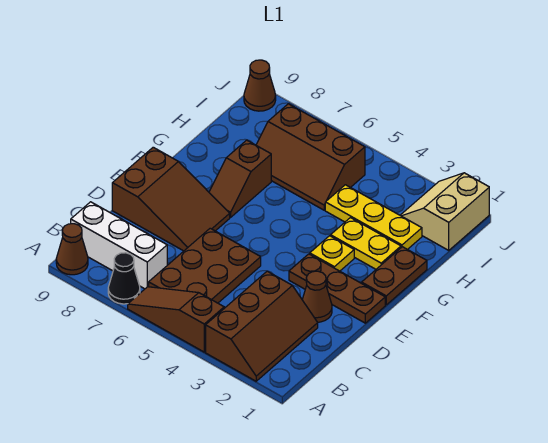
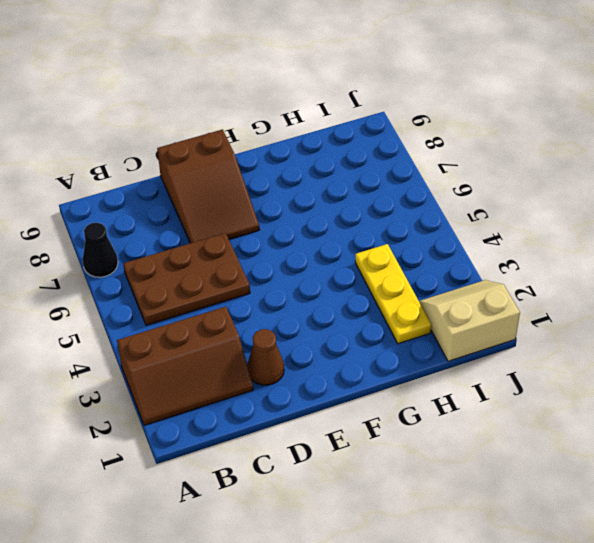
none -> brown 1x3 slope [128,287,224,352]
none -> brown 1x1 cone [56,224,88,275]
none -> white 1x3 brick [71,202,167,289]

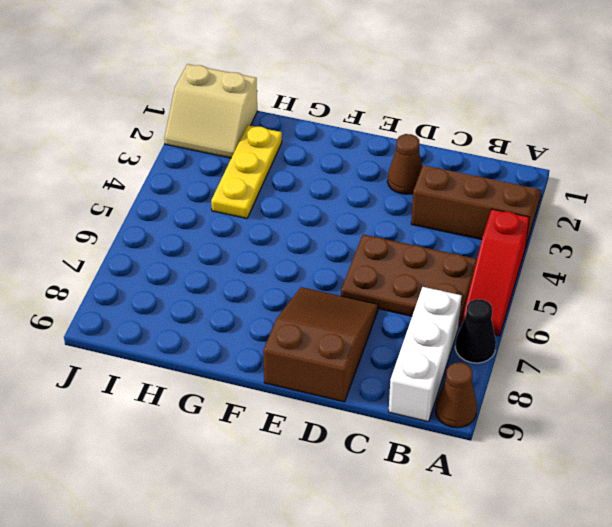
red 1x3 slope [461,209,529,336] -> brown 1x3 slope [128,287,224,352]
none -> brown 1x3 plate [289,254,385,323]
none -> brown 1x2 plate [362,247,427,305]
none -> yellow 1x1 plate [310,236,354,271]

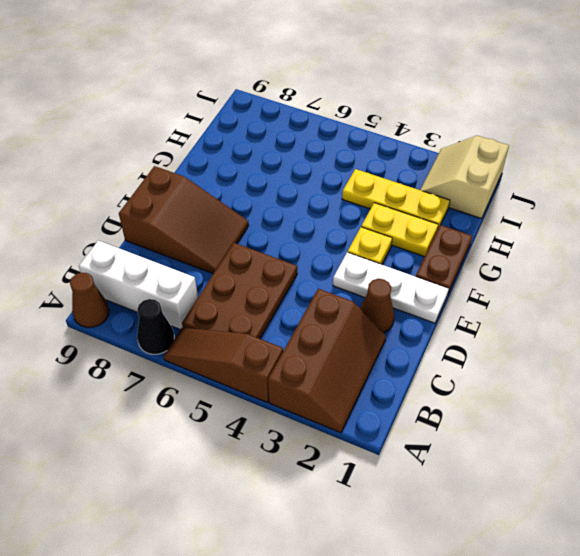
white 1x3 plate [333,252,449,323] -> brown 1x3 plate [289,254,385,323]
none -> brown 1x2 slope [209,140,271,217]
none -> brown 2x3 slope [256,104,365,210]
none -> brown 1x1 cone [244,60,276,111]

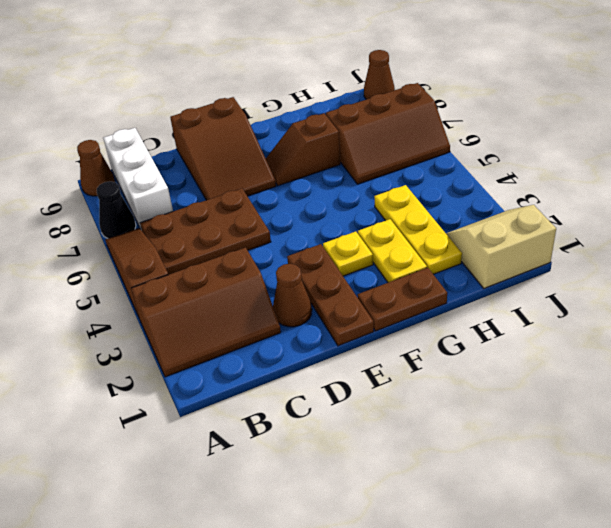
brown 2x3 slope [326,83,450,184] -> brown 2x3 slope turned to [256,104,365,210]

